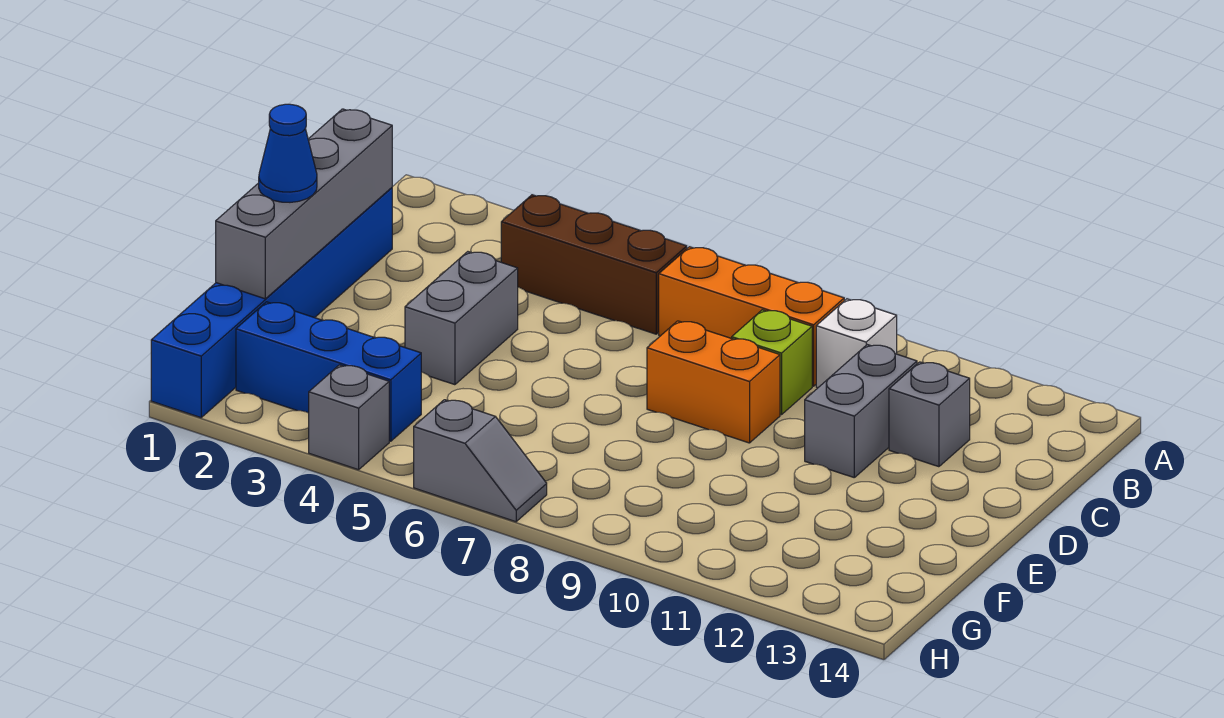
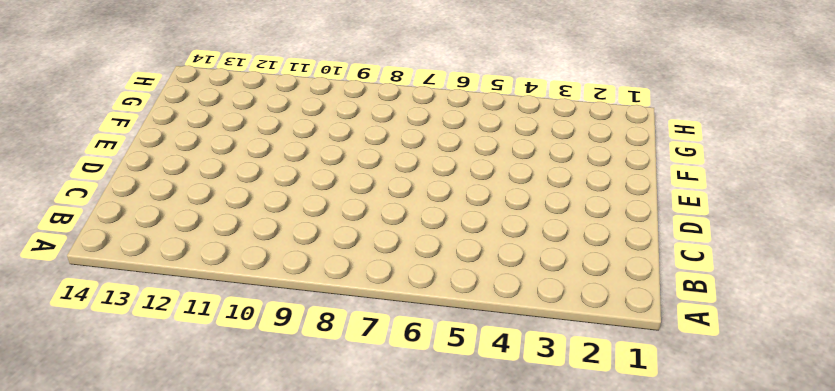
none -> brown 1x3 brick [501,195,687,334]
none -> orange 1x3 brick [659,247,844,386]
none -> white 1x1 brick [816,299,897,388]

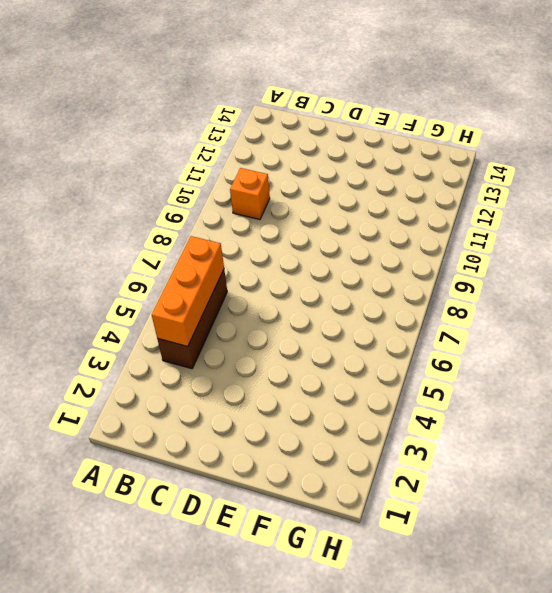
orange 1x3 brick [152,236,224,347] -> orange 1x3 brick moved to [659,247,844,386]
orange 1x1 brick [230,168,270,220] -> white 1x1 brick [816,299,897,388]
none -> blue 1x6 brick [151,188,392,418]
none -> lime 1x1 brick [732,310,812,415]
none -> grey 1x2 brick [805,345,917,477]

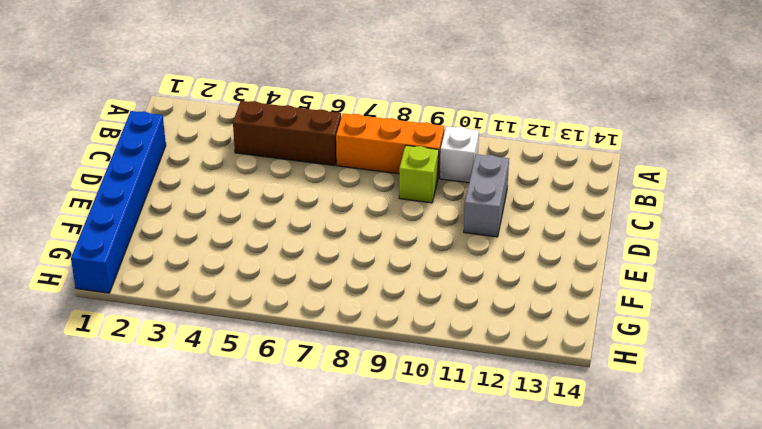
none -> grey 1x1 brick [889,362,970,467]
none -> grey 1x2 brick [405,252,518,385]
none -> orange 1x2 brick [647,321,780,443]

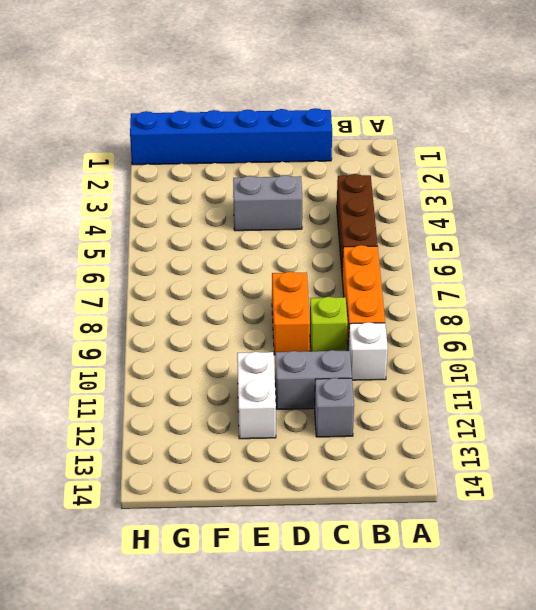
white 1x2 brick [237,352,276,439] -> none
none -> blue 1x3 brick [236,302,421,441]
none -> grey 1x1 brick [309,365,389,470]
none -> grey 1x2 slope [414,400,547,522]

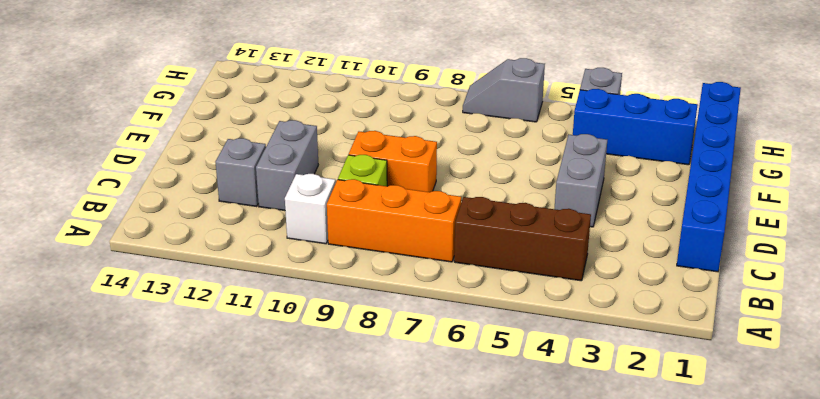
none -> grey 1x4 brick [216,109,392,299]
none -> blue 1x1 cone [259,104,317,202]

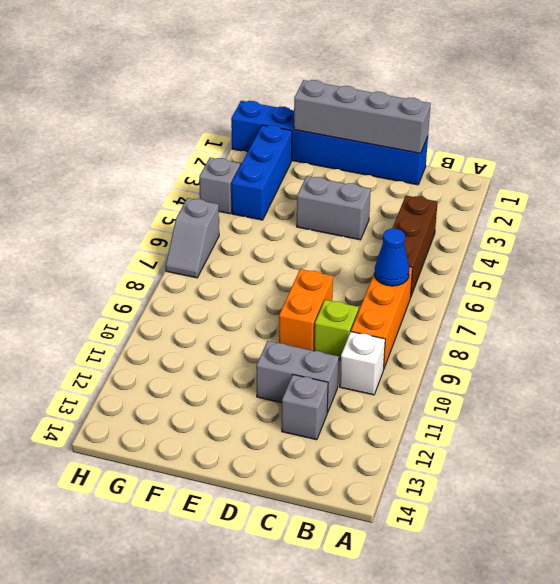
blue 1x1 cone [374,229,409,286] -> blue 1x1 cone moved to [259,104,317,202]

